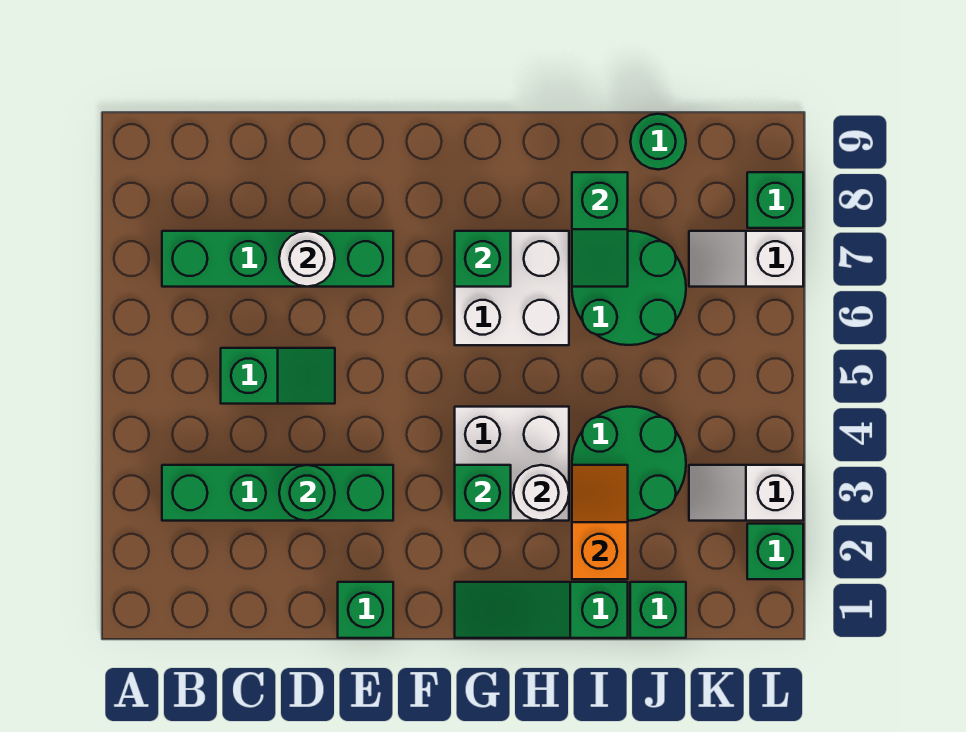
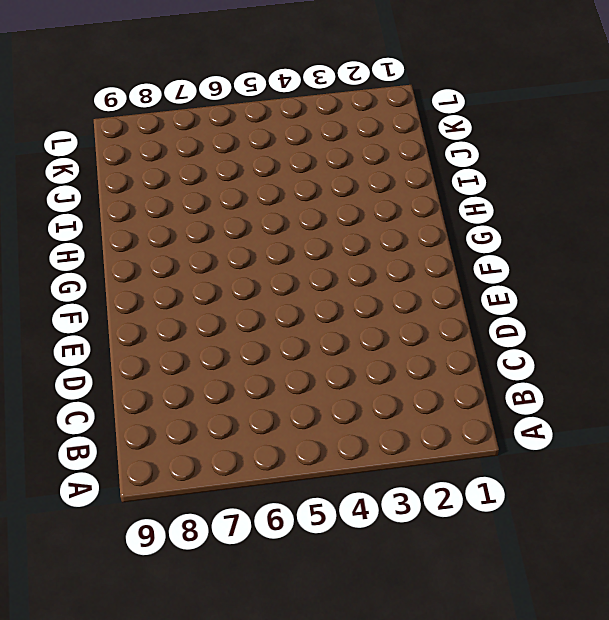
none -> green 1x4 brick [162,465,393,521]
none -> green 1x4 brick [162,231,393,287]
none -> green 1x2 slope [221,348,335,404]

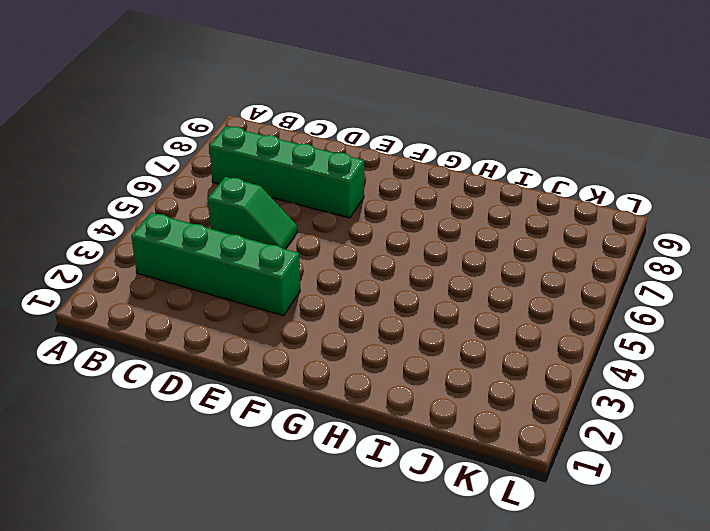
none -> green 1x1 brick [338,582,393,638]
none -> green 1x3 slope [455,582,628,638]
none -> white 2x2 brick [455,407,569,521]

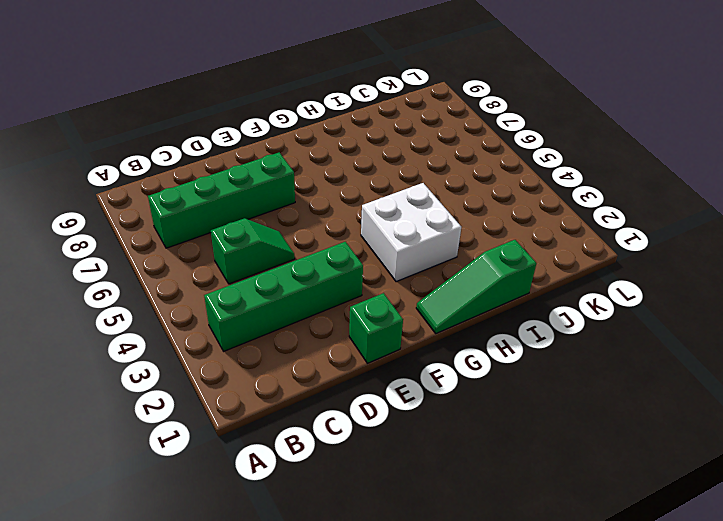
none -> white 2x2 brick [455,231,569,345]
none -> green 2x2 round brick [572,407,686,521]
none -> green 2x2 round brick [572,231,686,345]

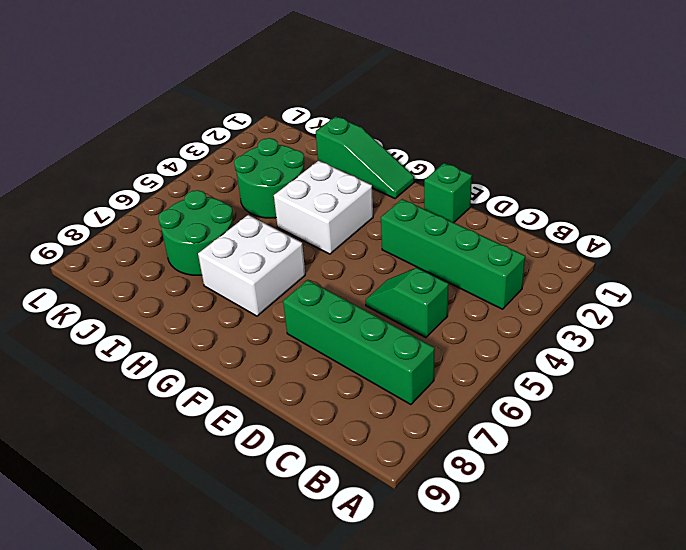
none -> green 1x1 brick [630,582,686,638]
none -> green 1x1 round brick [630,114,686,170]
none -> white 1x2 slope [689,465,803,521]

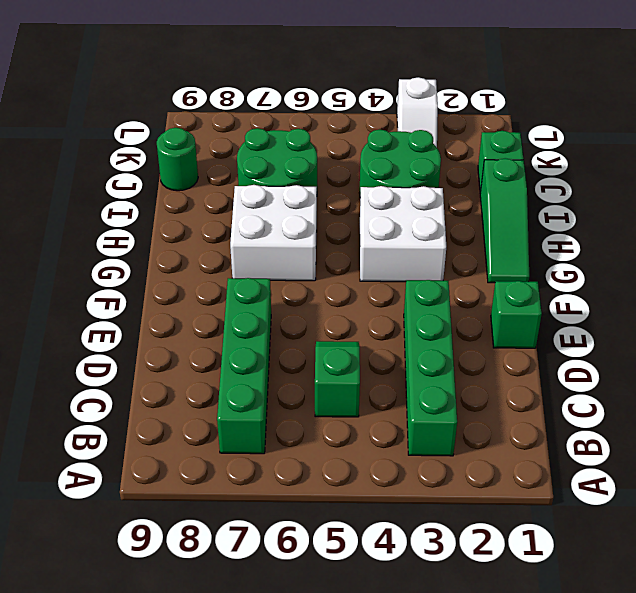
none -> white 1x2 slope [689,231,803,287]
none -> green 1x1 brick [747,524,803,579]
none -> green 1x1 brick [747,172,803,228]

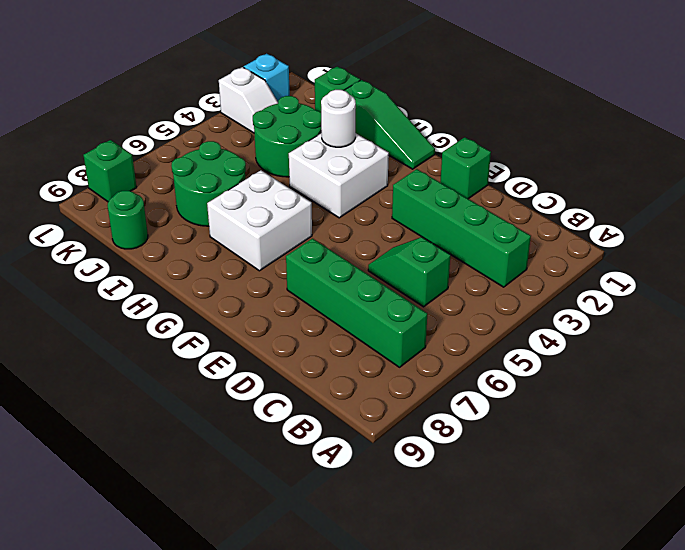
cyan 1x1 brick [244,54,290,101] -> green 1x1 brick [747,524,803,579]
none -> white 1x2 slope [689,231,803,287]
none -> green 1x1 round brick [279,465,335,521]
none -> white 1x1 round brick [279,231,335,287]

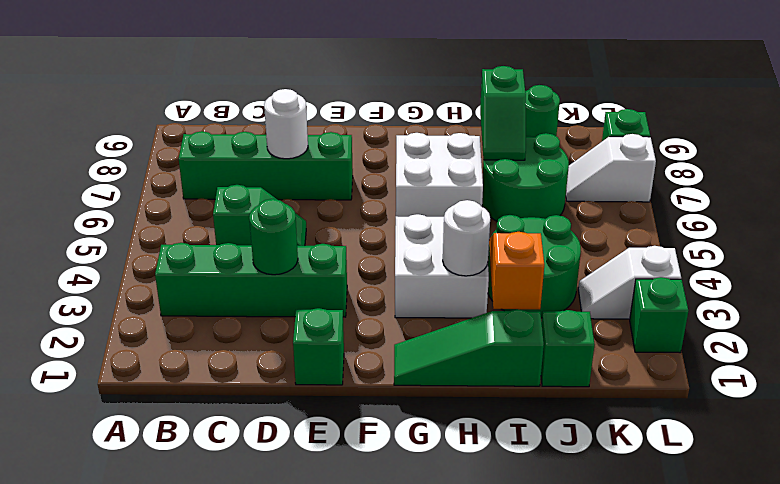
none -> green 1x1 brick [455,465,511,521]
none -> green 1x1 brick [455,231,511,287]

